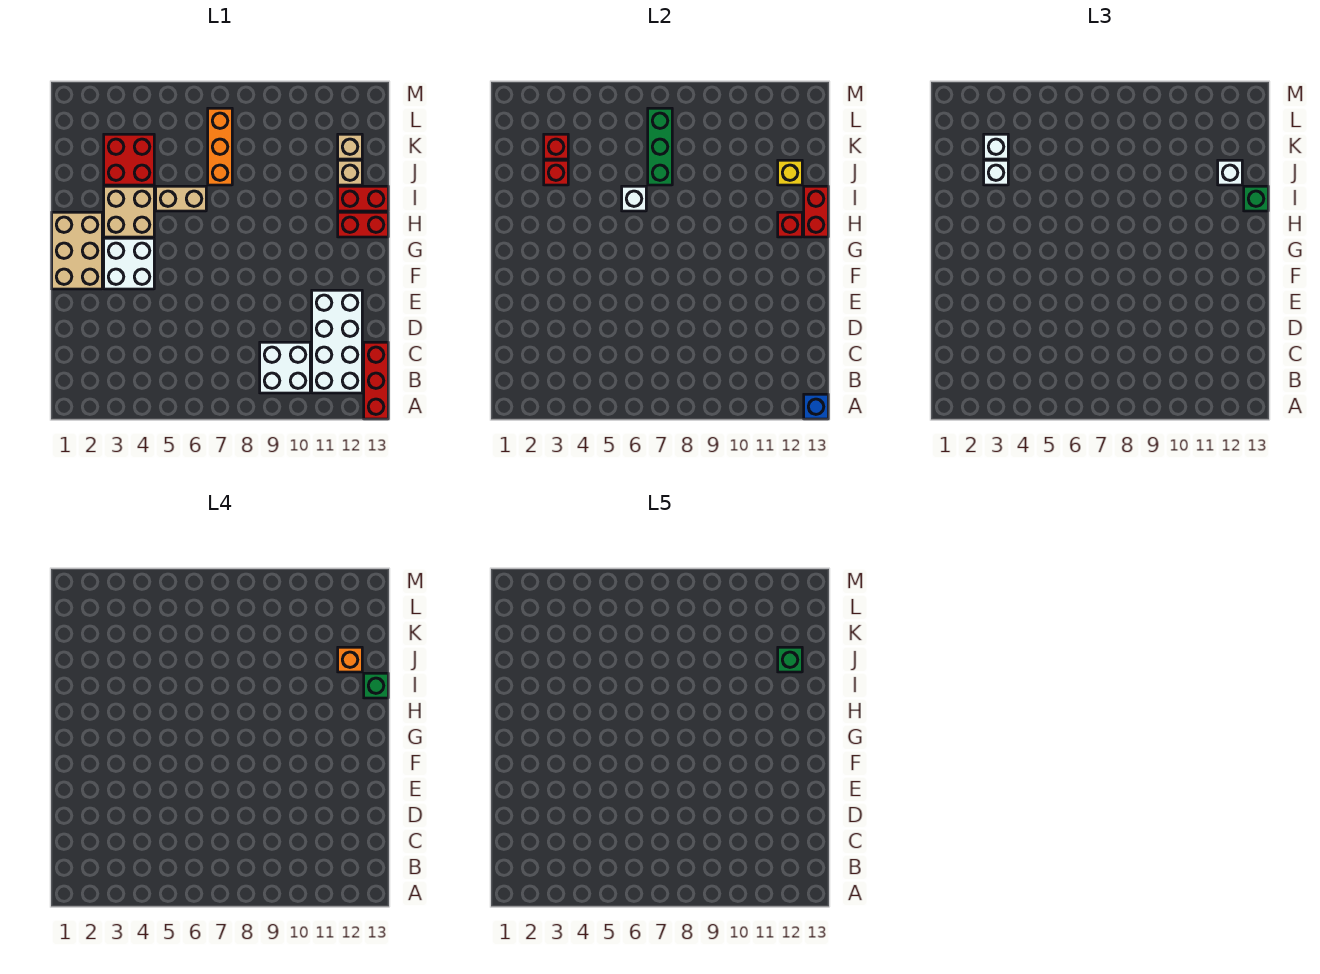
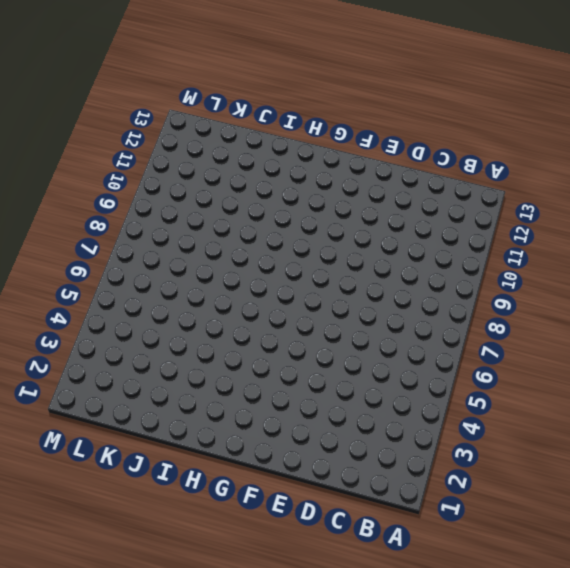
none -> red 1x3 brick [364,342,388,419]
none -> white 2x2 brick [260,342,310,393]
none -> white 2x4 brick [312,290,362,393]

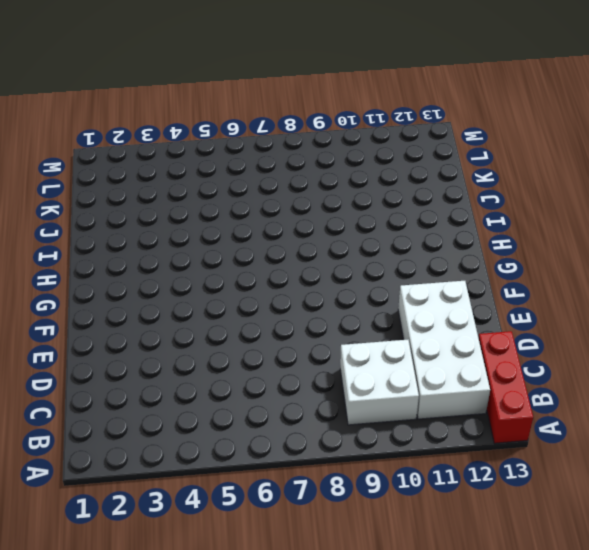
none -> tan 2x3 brick [52,212,102,289]
none -> white 2x2 brick [104,238,154,289]
none -> tan 2x2 brick [104,186,154,237]

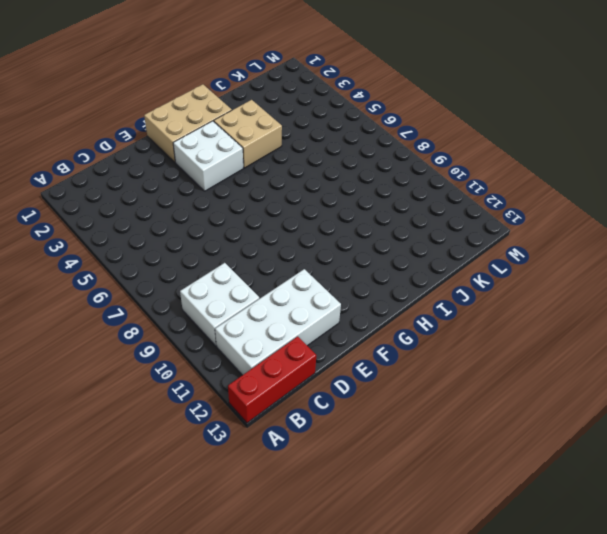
none -> red 1x2 brick [338,212,388,237]
none -> tan 1x2 brick [156,186,206,211]
none -> red 1x2 brick [338,186,388,211]

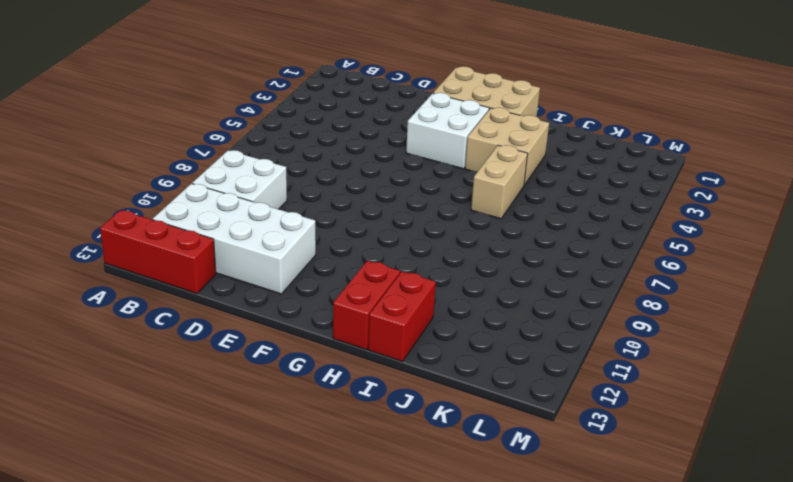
none -> red 2x2 brick [104,134,154,185]
none -> orange 1x3 brick [208,108,232,185]
none -> tan 1x1 brick [338,160,362,185]

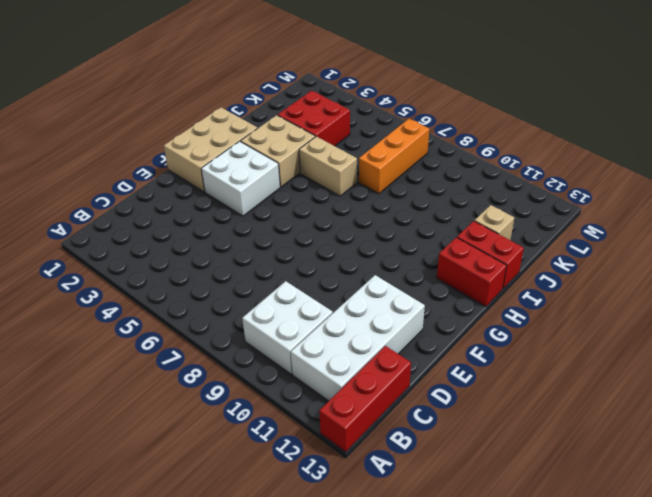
none -> tan 1x1 brick [338,134,362,159]
none -> blue 1x1 brick [804,394,828,419]
none -> red 1x1 brick [778,212,802,237]

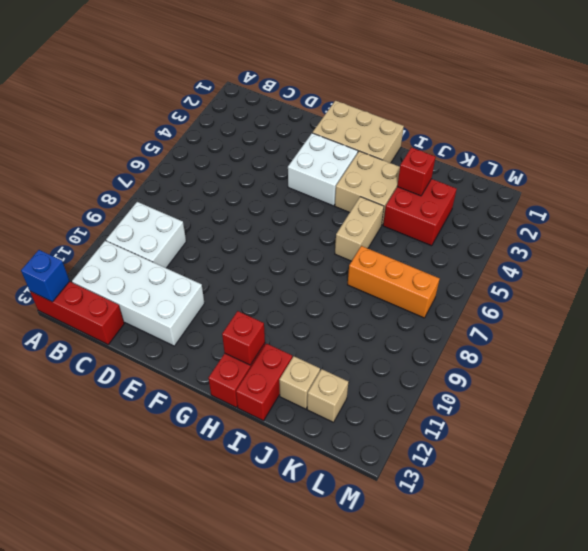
none -> red 1x2 brick [804,186,828,237]
none -> white 1x1 brick [622,186,646,211]
none -> green 1x3 brick [648,108,672,185]

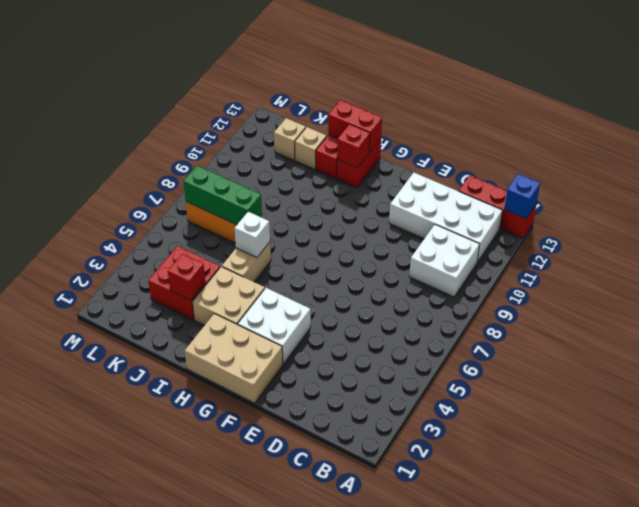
none -> yellow 1x1 brick [778,160,802,185]
none -> red 1x1 brick [544,134,568,159]
none -> green 1x1 brick [1244,186,1268,211]

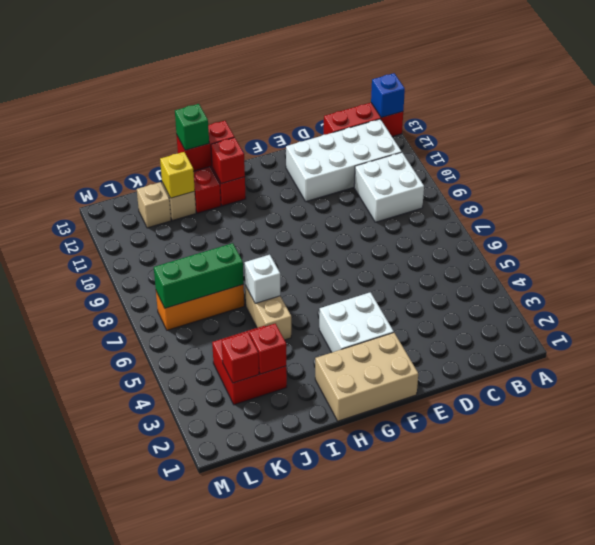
none -> tan 2x2 brick [104,186,154,237]
none -> white 1x1 brick [984,160,1008,185]
none -> white 1x1 brick [1218,160,1242,185]

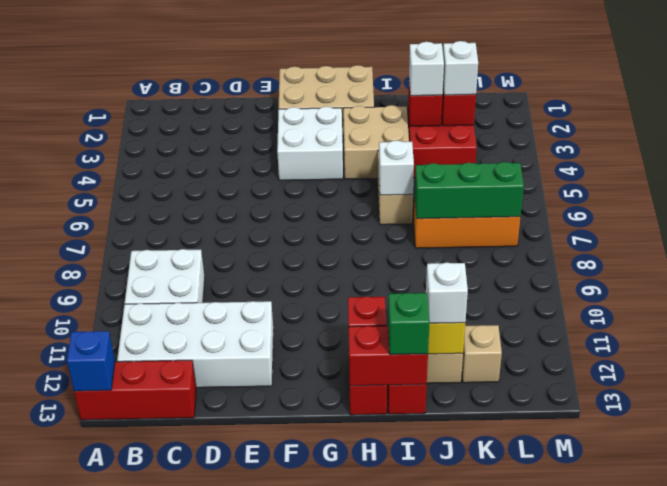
none -> green 1x1 brick [364,673,388,698]
none -> orange 1x1 brick [338,647,362,672]
none -> green 1x1 brick [778,647,802,672]

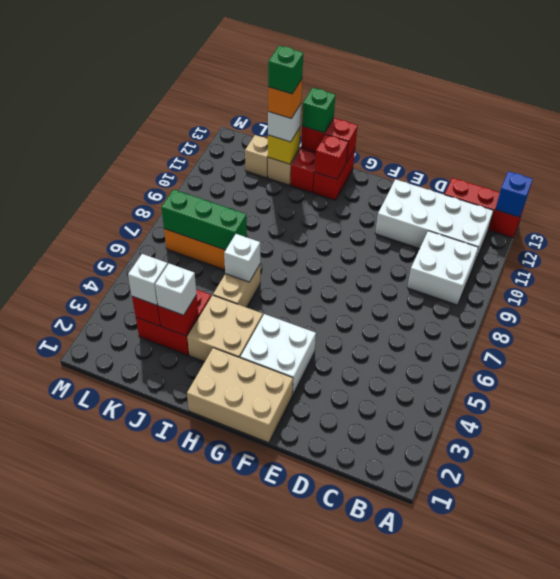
none -> green 1x1 brick [364,673,388,698]

